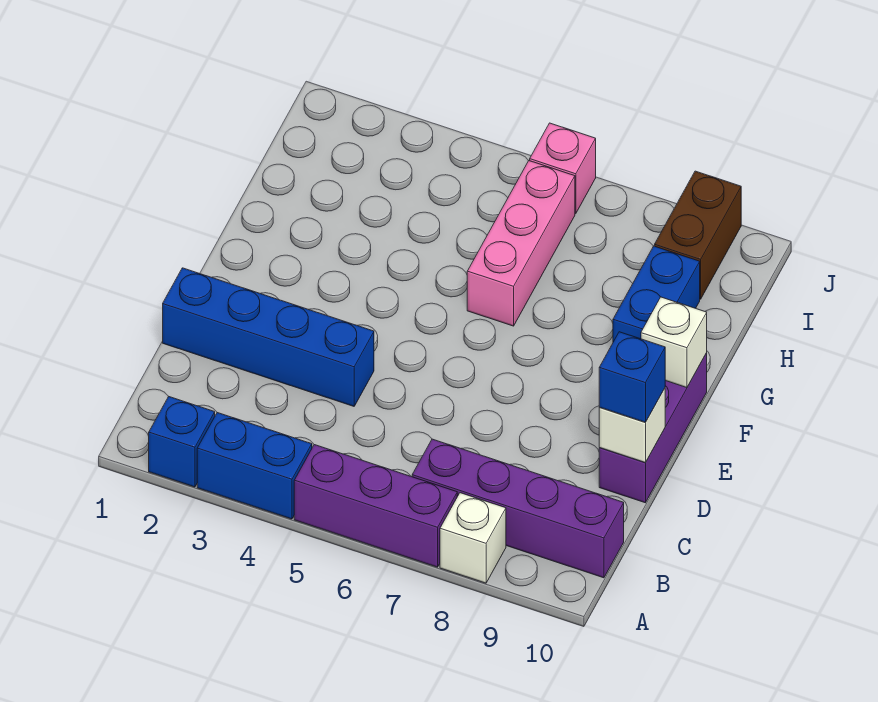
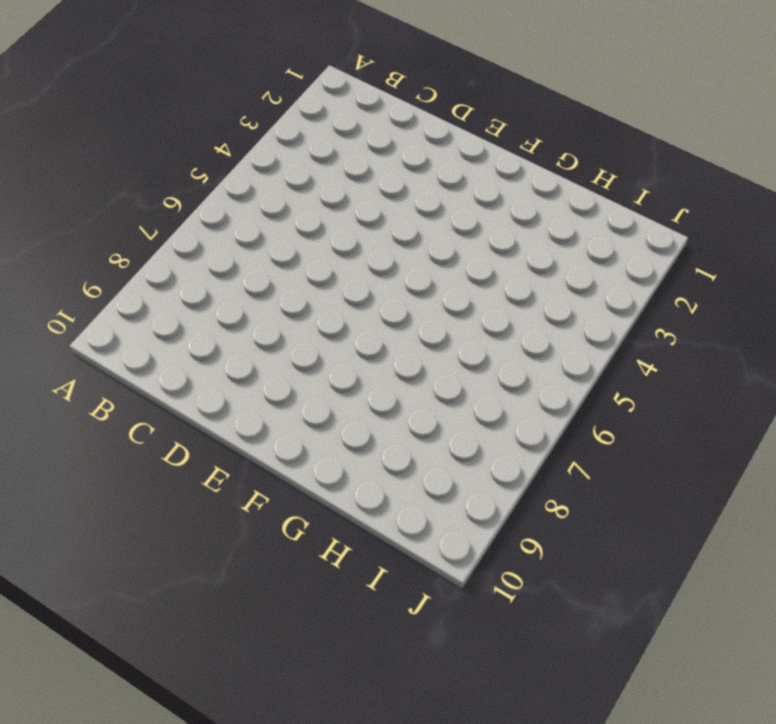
none -> blue 1x1 brick [149,397,215,487]
none -> blue 1x2 brick [197,413,312,519]
none -> purple 1x3 brick [294,445,457,567]

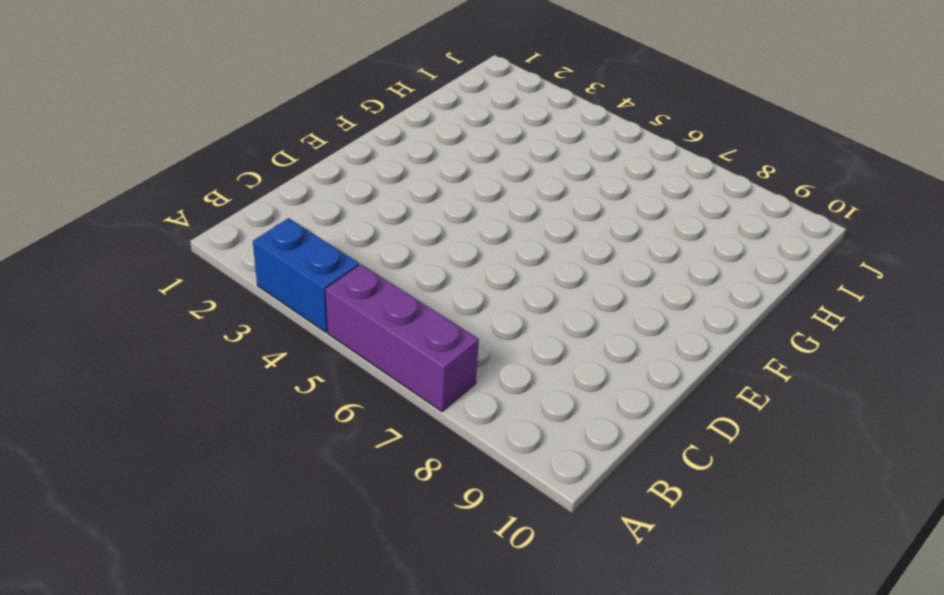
none -> blue 1x1 brick [149,397,215,487]
none -> white 1x1 brick [440,493,506,583]
none -> purple 1x4 brick [412,439,624,578]

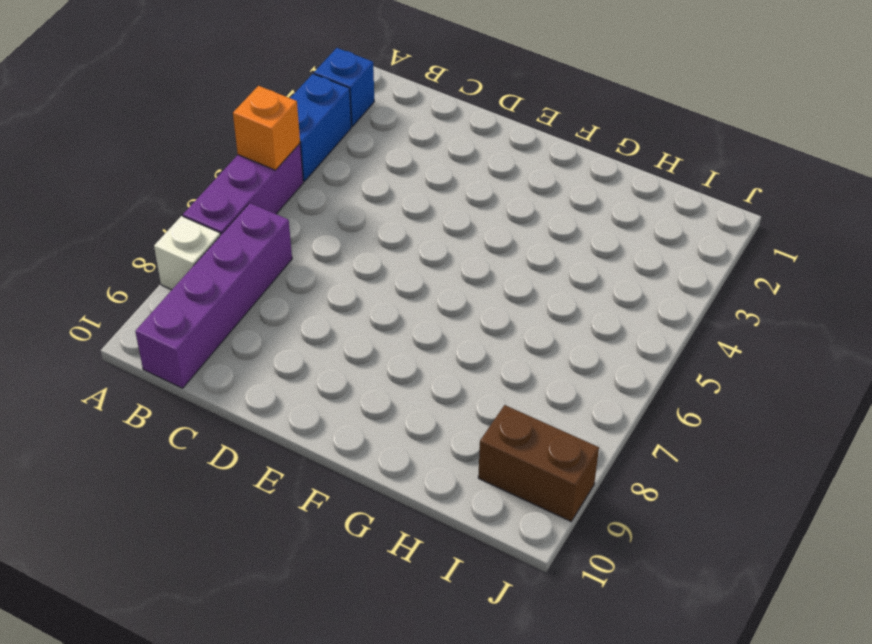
orange 1x1 brick [233,86,300,170] -> none
none -> blue 1x4 brick [163,268,374,406]
none -> purple 1x3 brick [599,353,707,503]
none -> pink 1x3 brick [467,161,575,326]

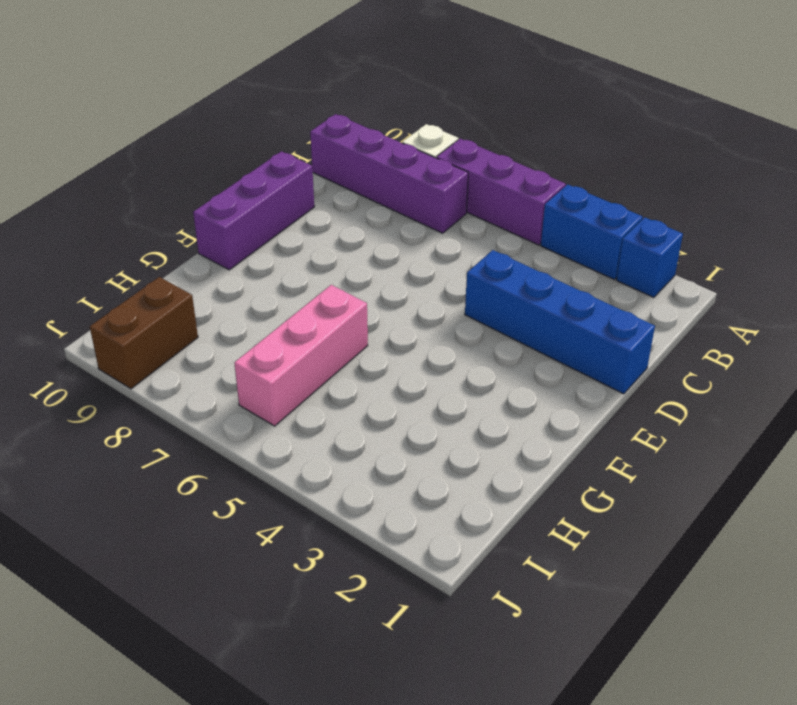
none -> blue 1x2 brick [613,246,700,342]
none -> pink 1x1 brick [530,123,596,214]
none -> white 1x1 brick [599,388,665,463]

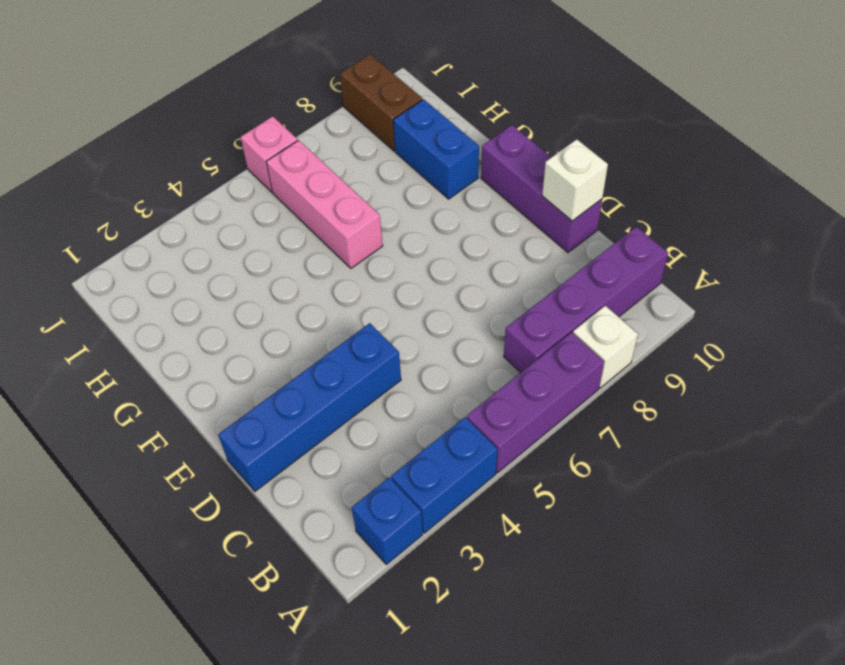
none -> white 1x1 brick [641,297,707,388]
none -> blue 1x1 brick [599,332,665,422]

